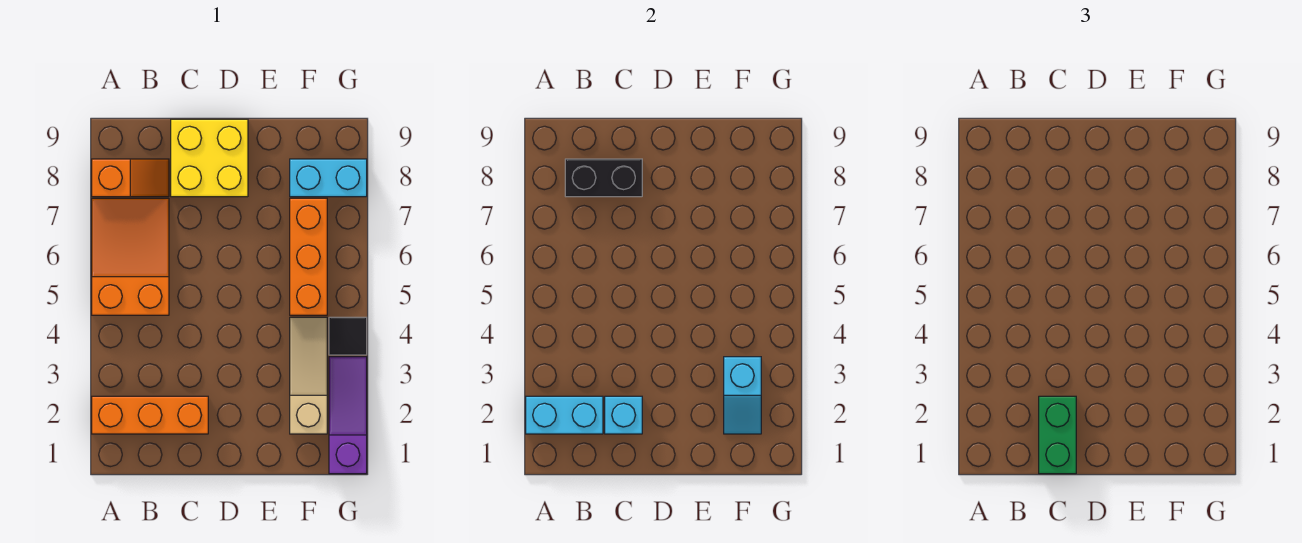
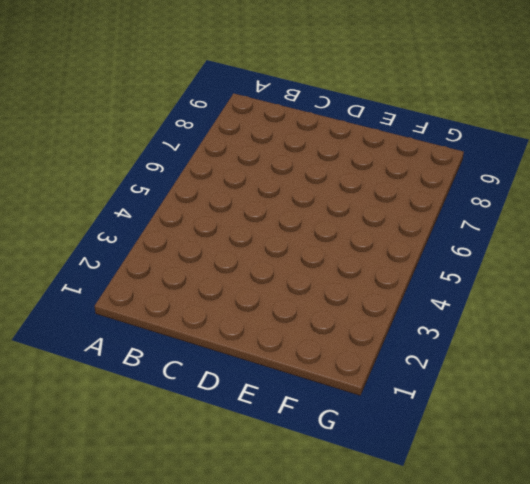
none -> orange 1x3 brick [92,396,208,434]
none -> orange 2x3 slope [92,198,169,315]
none -> orange 1x2 slope [92,159,169,197]

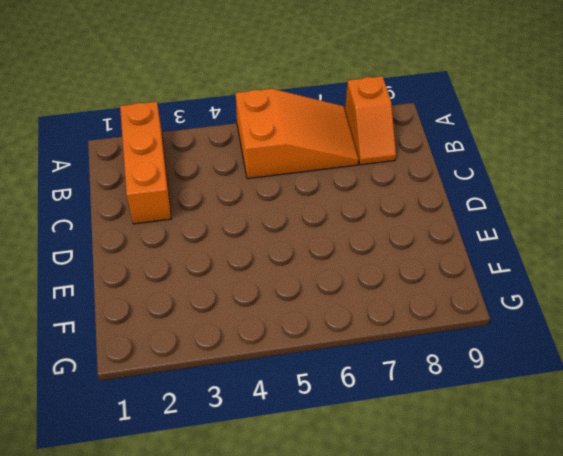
none -> yellow 2x2 brick [171,119,248,197]
none -> tan 1x3 slope [290,317,327,434]
none -> orange 1x3 brick [290,198,327,315]

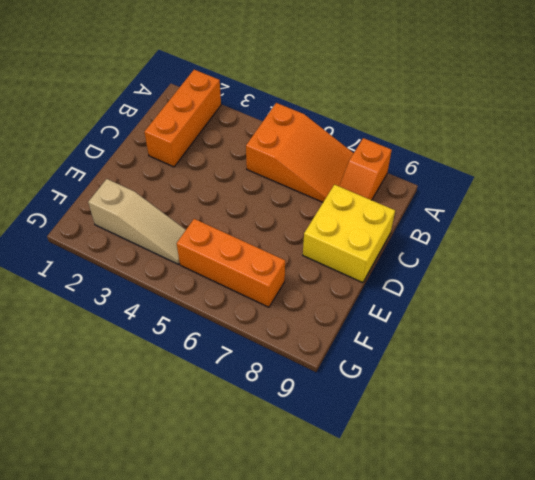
none -> cyan 1x2 brick [290,159,367,197]
none -> purple 1x3 slope [329,357,367,474]
none -> black 1x1 tile [329,317,367,355]

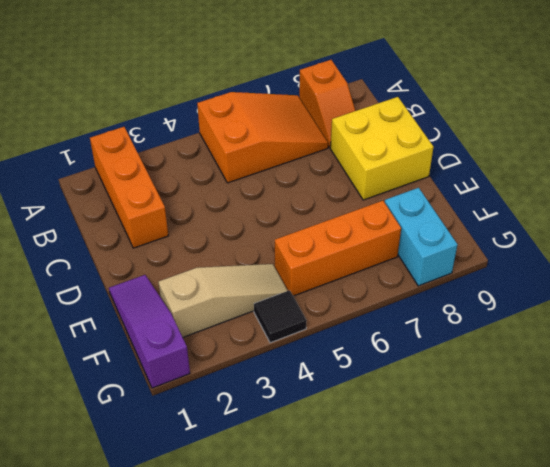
purple 1x3 slope [109,275,190,388] -> purple 1x3 slope turned to [329,357,367,474]
none -> cyan 1x2 brick [526,396,603,434]
none -> black 1x2 brick [565,159,642,197]
none -> cyan 1x1 brick [605,396,642,434]

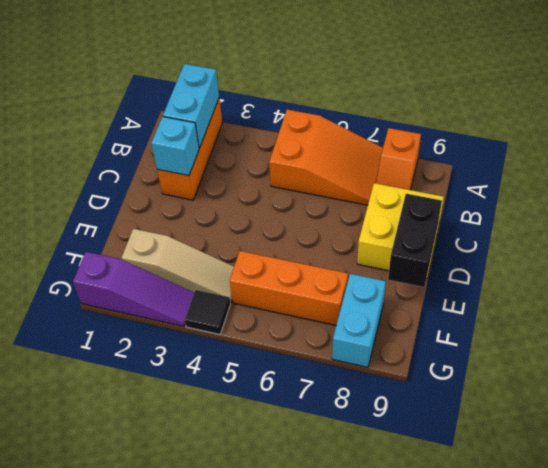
black 1x2 brick [388,194,442,287] -> black 1x2 brick moved to [565,159,642,197]
none -> cyan 1x2 slope [724,357,761,434]
none -> green 1x2 brick [1039,396,1076,474]

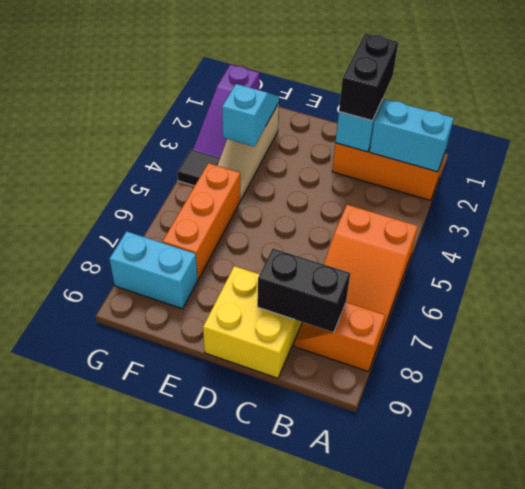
black 1x2 brick [339,33,398,121] -> green 1x2 brick [1039,396,1076,474]

